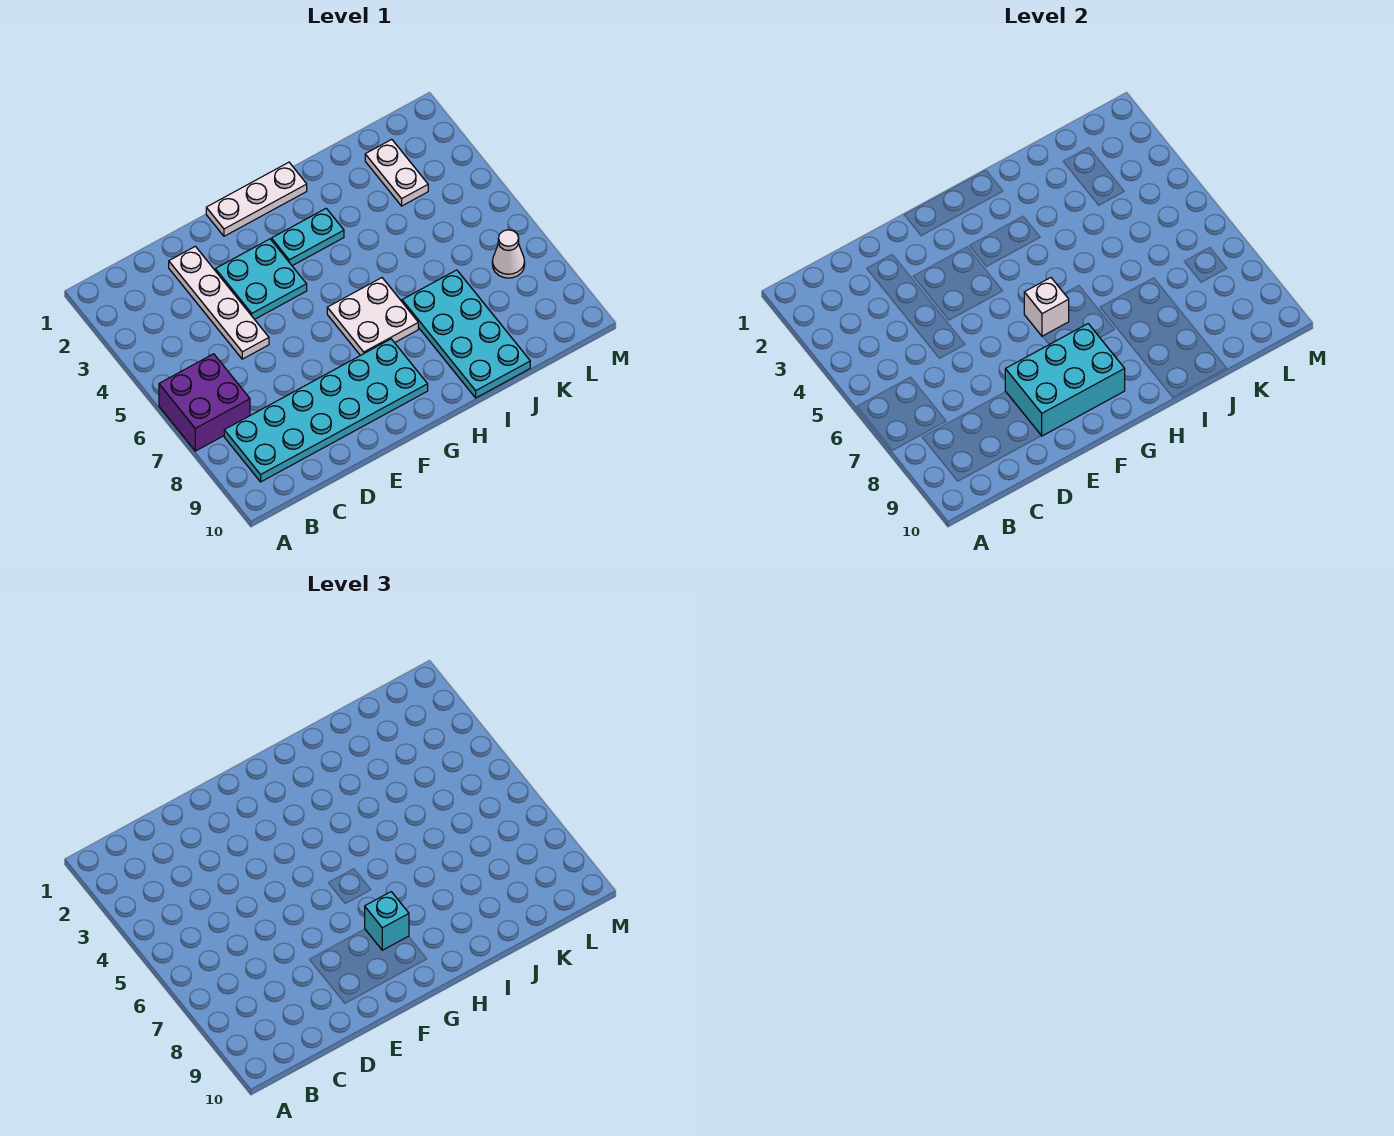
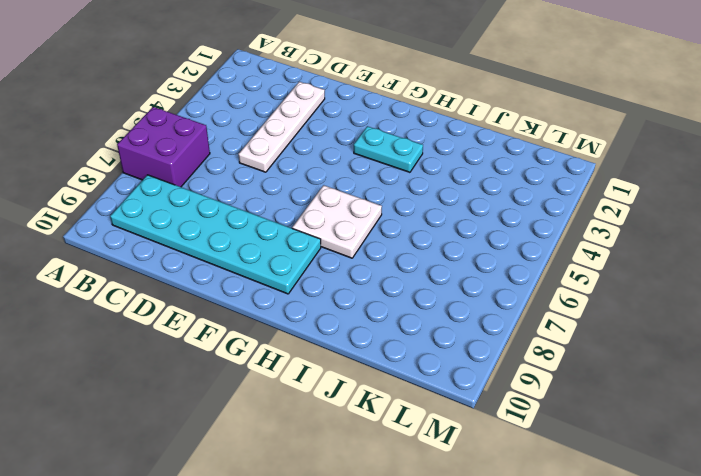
none -> cyan 2x2 plate [215,239,307,319]
none -> white 1x3 plate [206,162,307,236]
none -> cyan 2x4 plate [402,270,530,398]

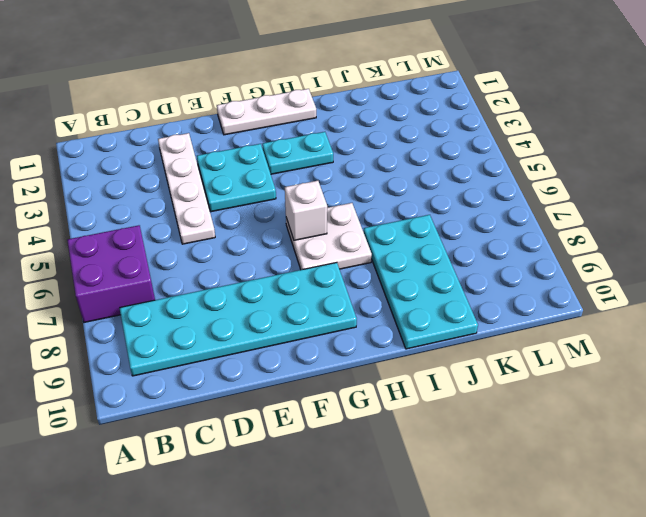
none -> white 1x2 plate [365,139,428,206]
none -> white 1x1 cone [492,230,525,278]
none -> cyan 2x3 brick [1005,324,1125,436]

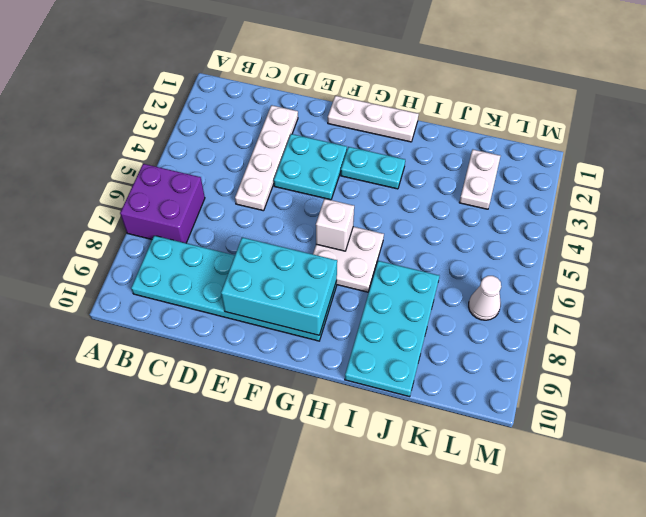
none -> cyan 1x1 brick [365,892,409,950]

